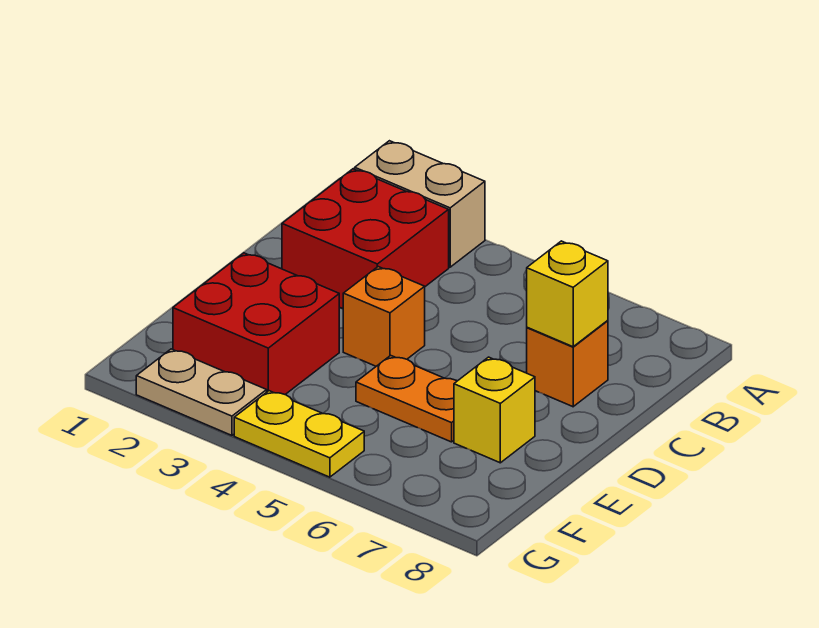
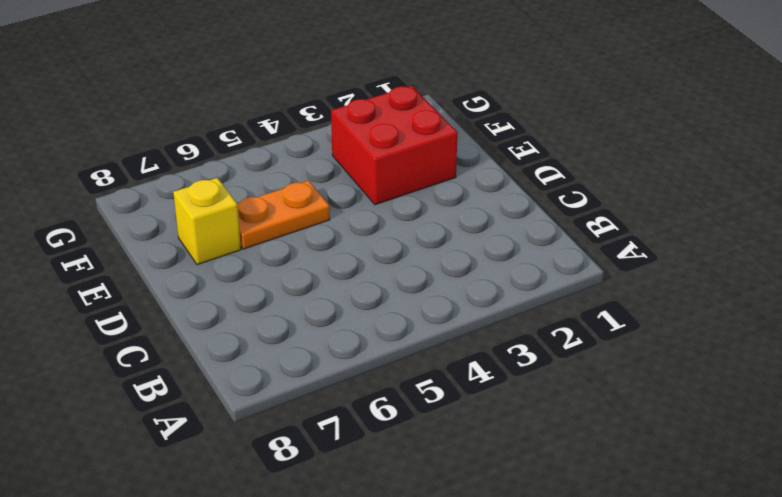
none -> tan 1x2 brick [355,141,485,267]
none -> red 2x2 brick [282,169,449,309]

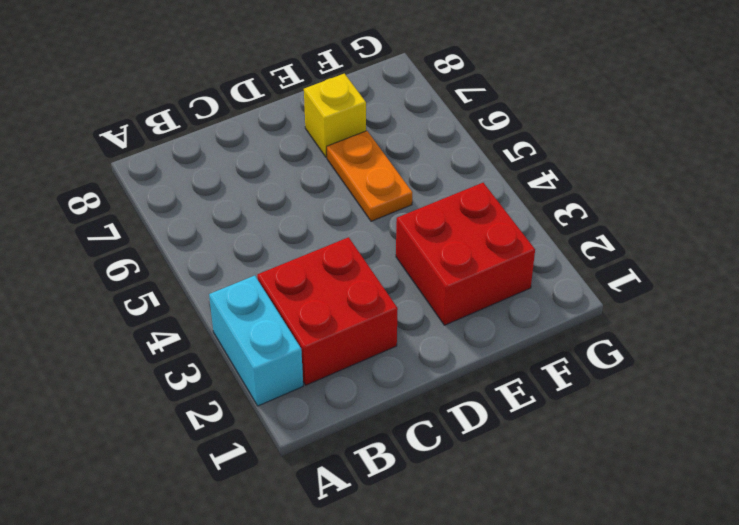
cyan 1x2 brick [209,276,303,406] -> tan 1x2 brick [355,141,485,267]
none -> orange 1x1 brick [527,321,608,407]
none -> orange 1x1 brick [343,267,425,366]

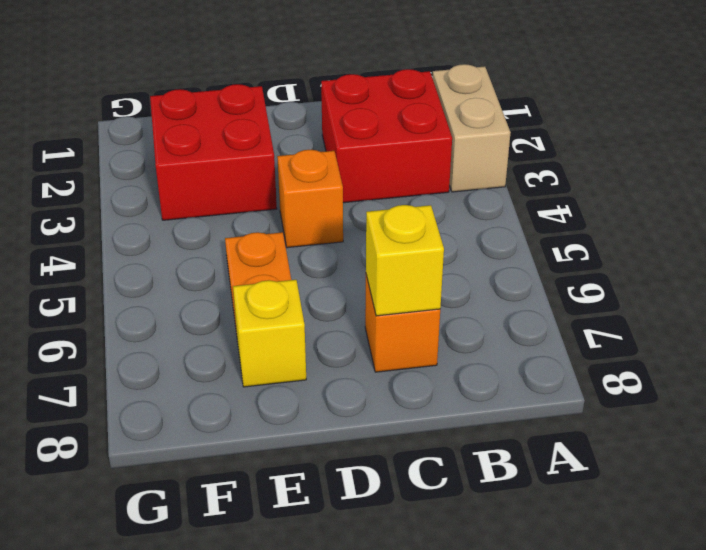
none -> tan 1x2 plate [136,349,267,435]
none -> yellow 1x2 plate [234,391,364,477]

